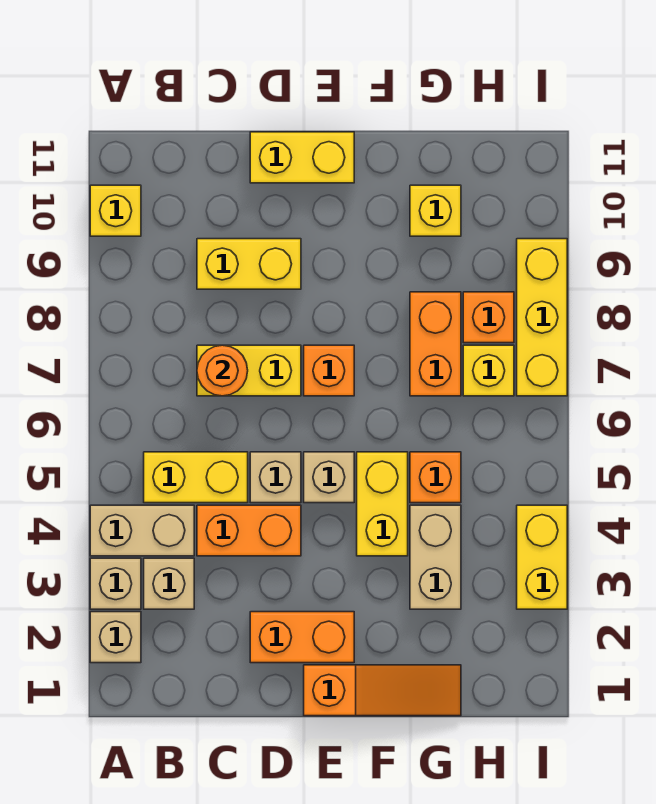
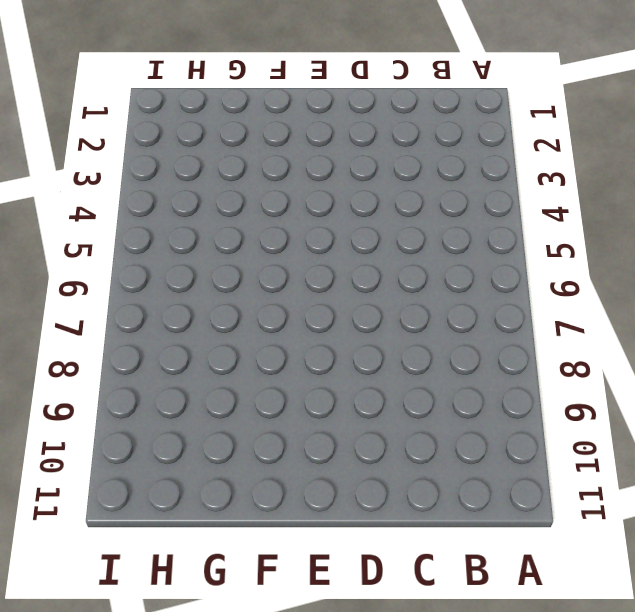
none -> tan 1x1 brick [90,612,141,663]
none -> tan 1x1 brick [90,558,141,609]
none -> tan 1x2 brick [90,505,194,556]

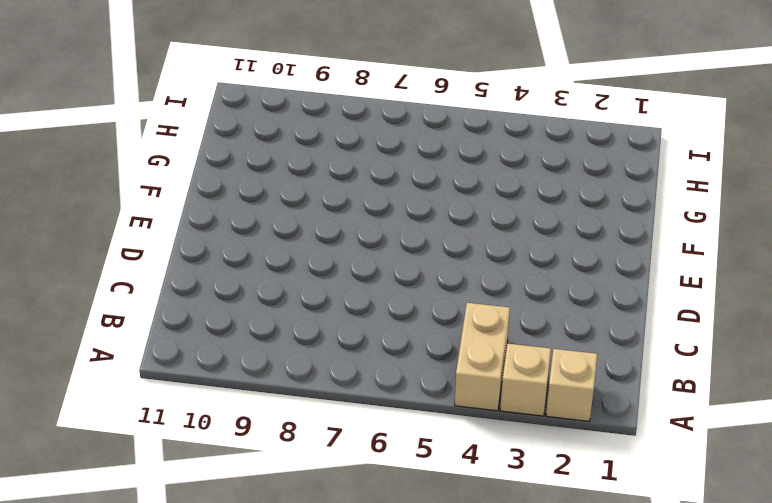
none -> yellow 1x1 brick [90,185,141,236]
none -> tan 1x1 brick [144,558,194,609]
none -> yellow 1x2 brick [144,452,248,503]

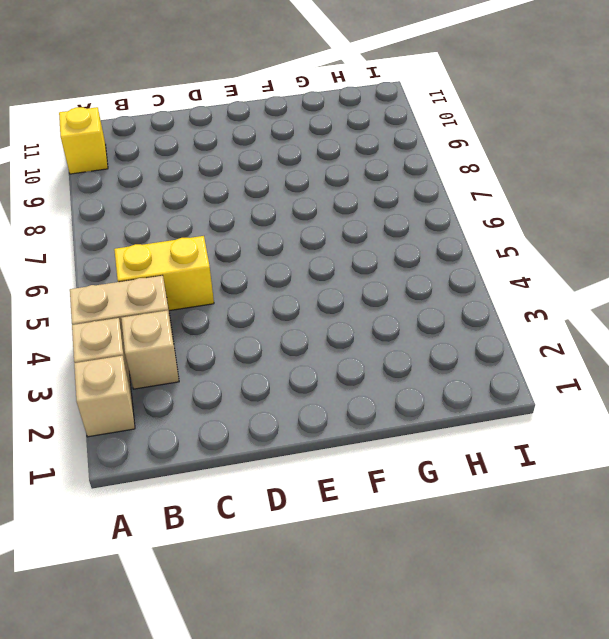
none -> orange 1x2 brick [197,505,301,556]
none -> yellow 1x2 brick [197,345,301,396]
none -> yellow 1x2 brick [197,239,301,289]

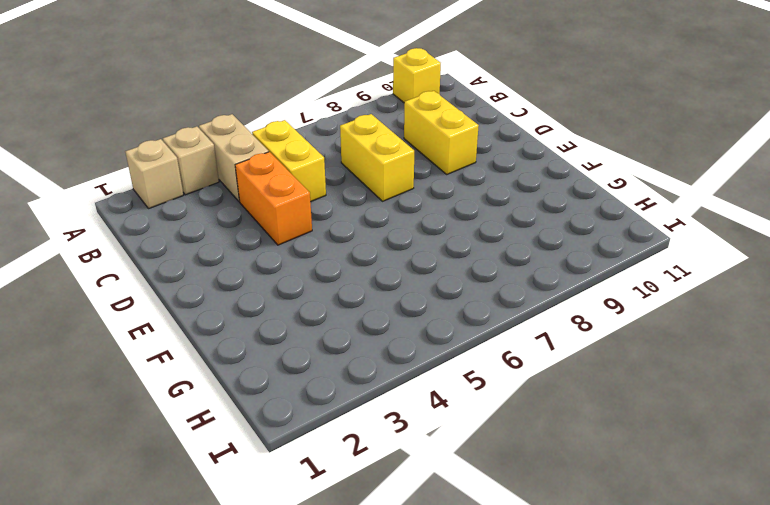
none -> tan 1x1 brick [144,558,194,609]
none -> orange 1x2 brick [250,612,354,663]
none -> tan 1x1 brick [250,452,301,503]

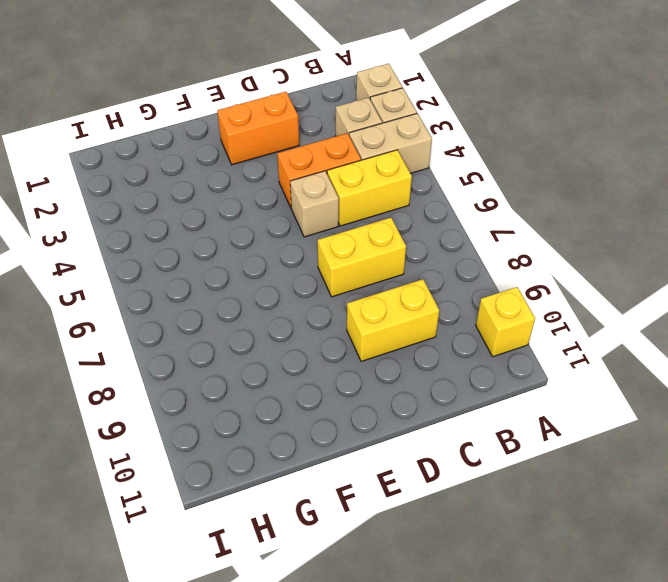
none -> yellow 1x2 brick [250,132,354,183]
none -> orange 1x3 slope [304,665,461,716]
none -> tan 1x1 brick [304,452,354,503]

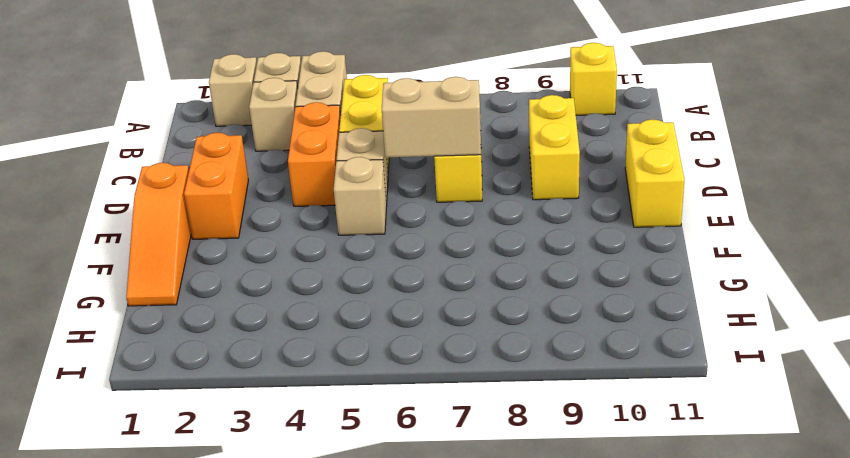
tan 1x2 brick [382,77,481,158] -> tan 1x2 brick moved to [410,505,461,609]
none -> orange 1x1 brick [304,345,354,396]
none -> yellow 1x2 brick [357,452,408,556]
none -> orange 1x1 brick [410,452,461,503]

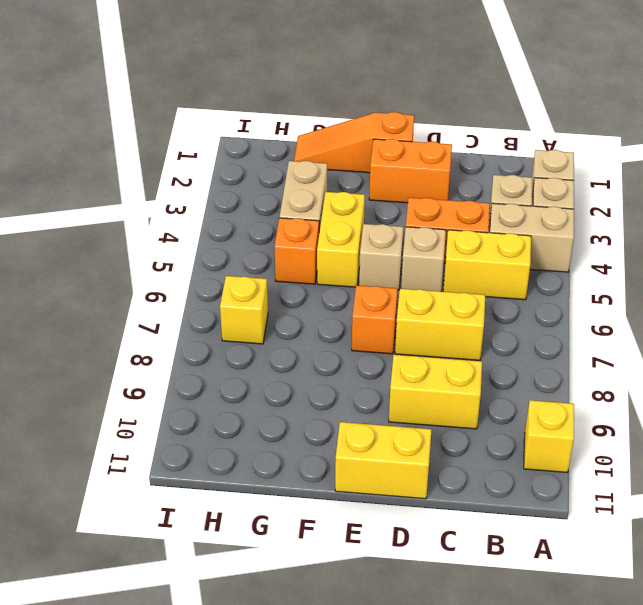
none -> orange 1x2 brick [410,292,461,396]
none -> yellow 1x1 brick [410,185,461,236]
none -> orange 1x1 brick [463,292,514,343]

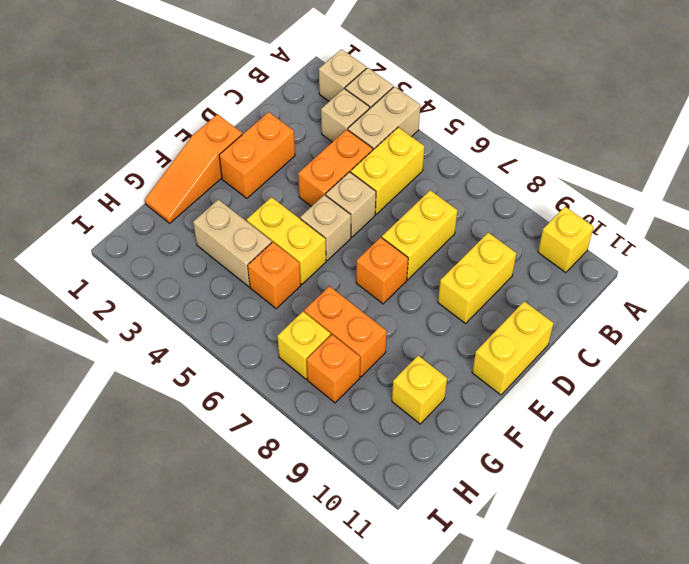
none -> yellow 1x2 brick [517,505,567,609]
none -> yellow 1x3 brick [517,239,567,396]
none -> orange 1x1 round brick [197,345,248,396]

